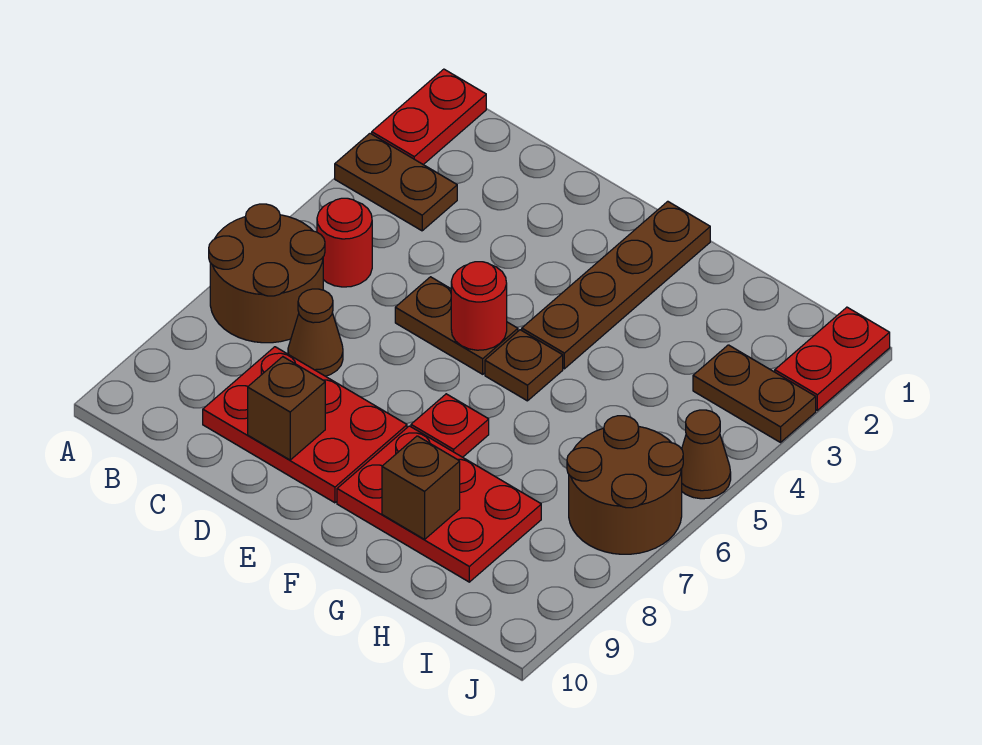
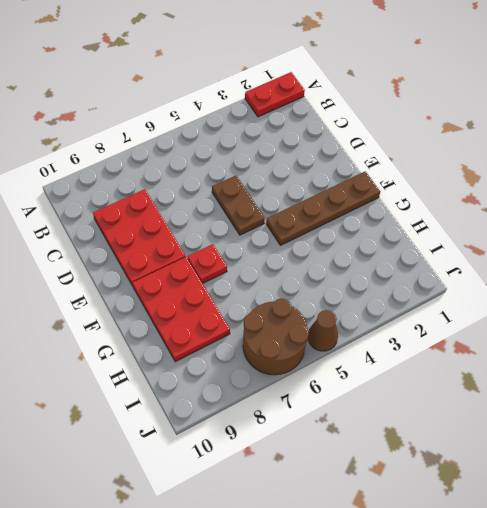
none -> brown 1x2 plate [335,133,457,231]
none -> brown 2x2 round brick [209,204,325,343]
none -> red 1x1 round brick [317,198,372,287]

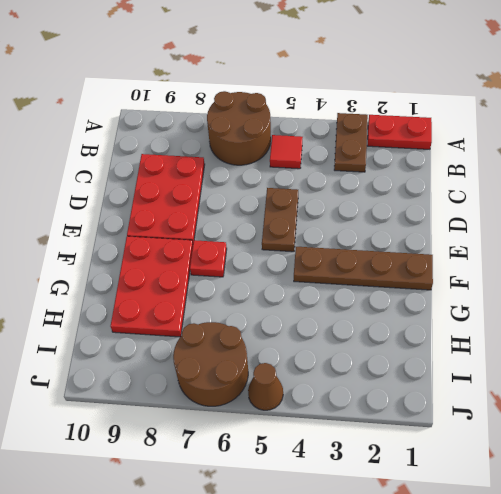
red 1x1 tile [270,135,303,169] -> red 1x1 round brick [317,198,372,287]
none -> brown 1x1 cone [288,289,343,376]
none -> brown 1x1 plate [485,330,563,401]
none -> brown 1x2 plate [693,345,816,442]

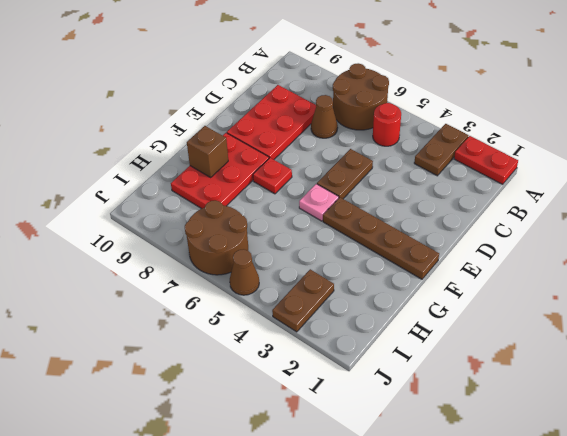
pink 1x1 plate [299,184,339,221] -> brown 1x1 plate [485,330,563,401]
none -> red 1x2 plate [775,307,890,410]
none -> brown 1x1 brick [248,357,325,460]
none -> red 1x1 round brick [451,262,507,350]

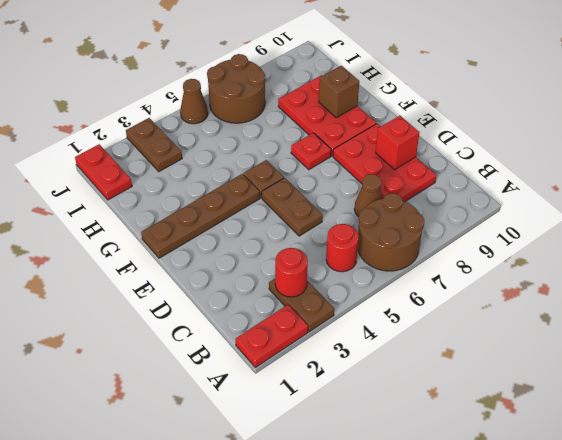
red 1x1 round brick [275,248,308,297] -> red 1x1 round brick moved to [451,262,507,350]
red 1x1 brick [376,116,419,170] -> brown 1x1 brick [248,357,325,460]
red 1x2 plate [75,144,132,200] -> red 1x2 plate turned to [775,307,890,410]

